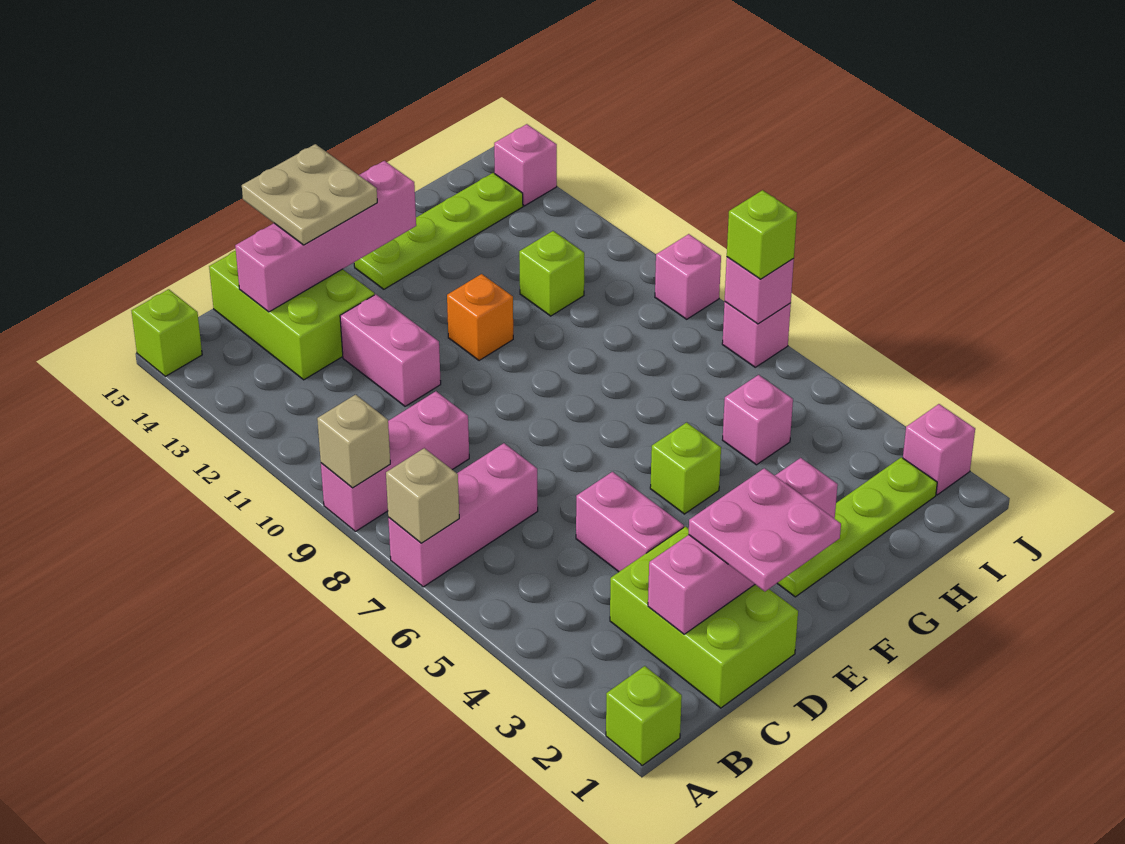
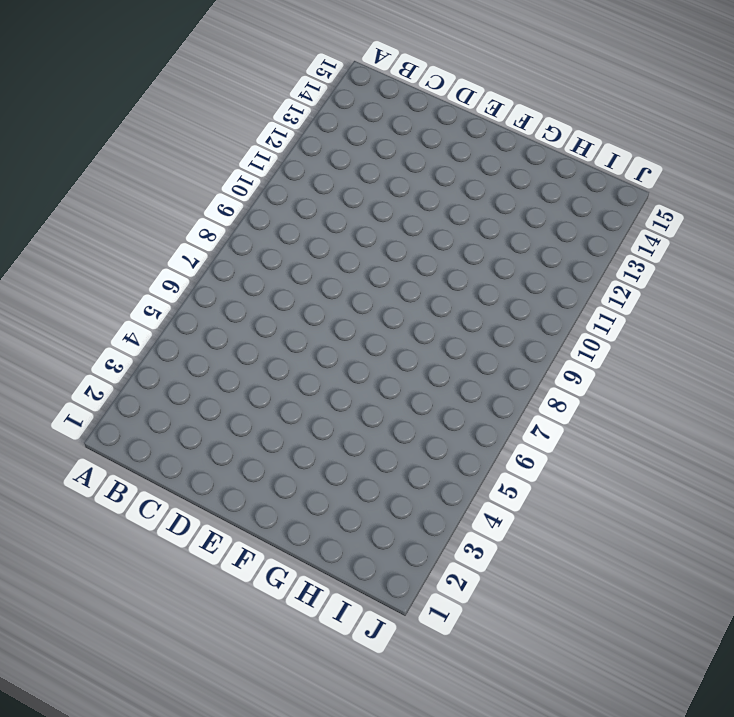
none -> lime 1x1 brick [606,666,682,765]
none -> pink 1x3 brick [388,443,538,587]
none -> pink 1x3 brick [321,391,469,531]

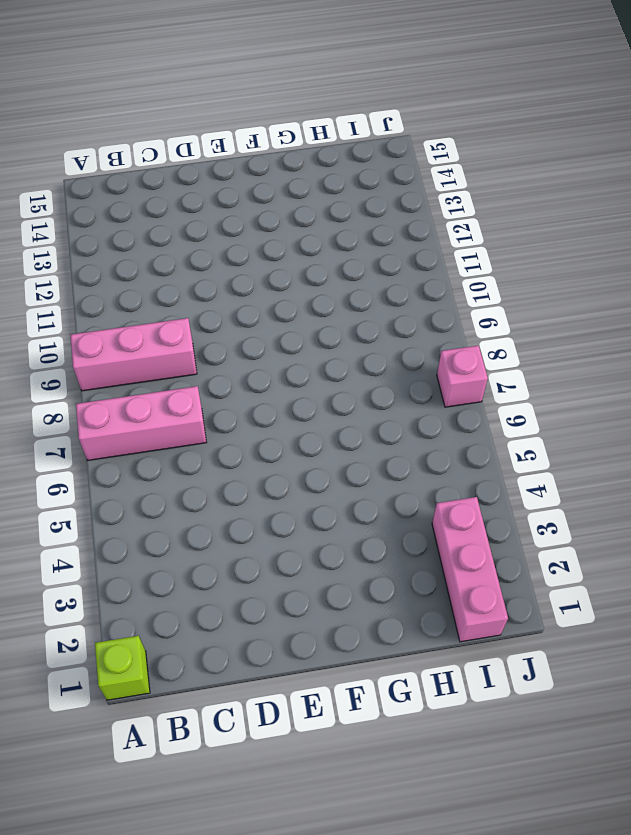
pink 1x3 brick [432,497,508,642] -> lime 1x4 plate [777,457,937,597]
none -> lime 1x1 brick [132,289,202,376]
none -> lime 2x3 brick [610,527,798,708]
none -> lime 2x3 brick [209,251,374,380]

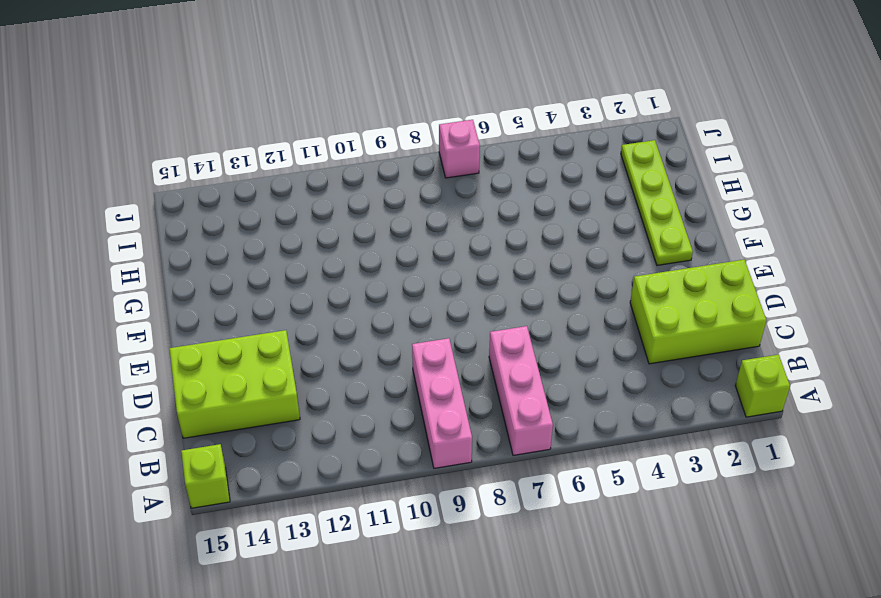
none -> pink 1x2 brick [576,472,684,572]
none -> pink 1x2 brick [340,294,441,406]
none -> lime 1x1 brick [650,422,721,514]

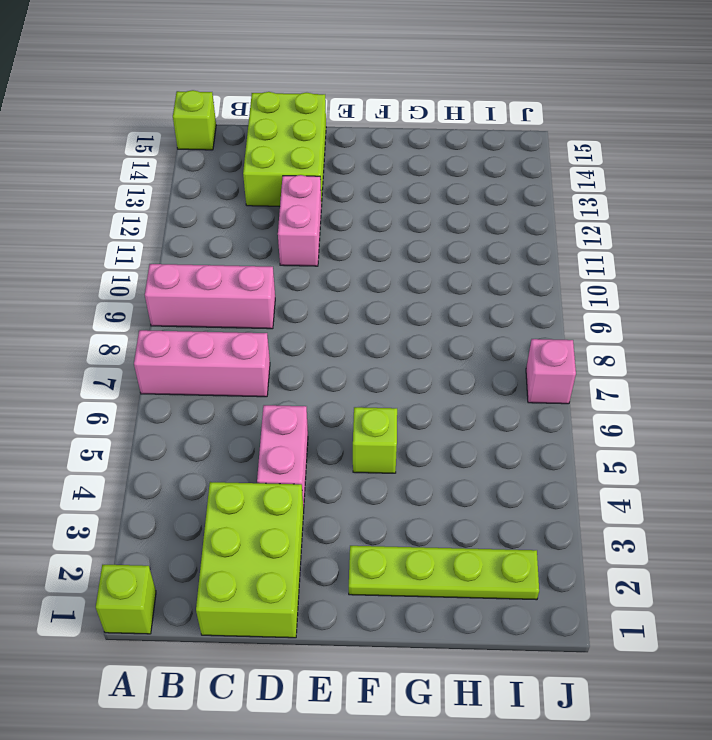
none -> orange 1x1 brick [447,274,513,361]
none -> lime 1x4 plate [354,173,523,289]
none -> pink 1x1 brick [723,375,793,465]

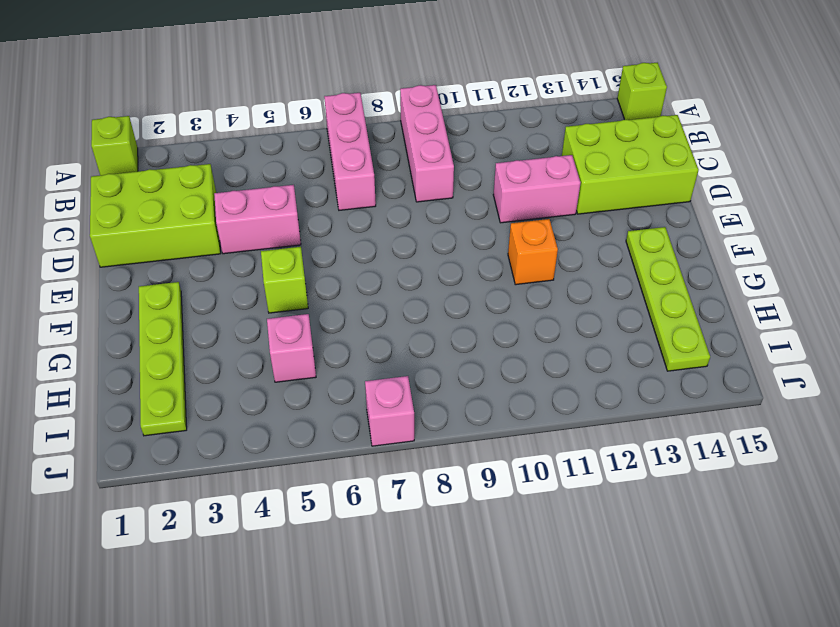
none -> lime 1x1 brick [519,231,584,316]
none -> pink 1x1 brick [903,404,975,495]
none -> pink 1x1 brick [655,234,721,319]

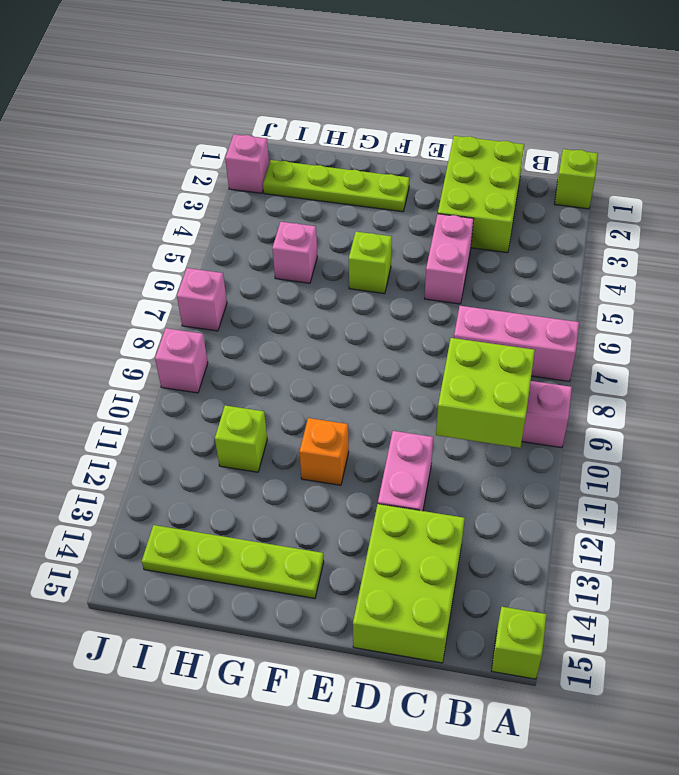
lime 2x2 brick [436,338,535,448] -> none
none -> pink 1x1 brick [494,124,557,206]
none -> tan 1x1 brick [386,448,459,543]
none -> tan 1x1 brick [317,395,390,488]

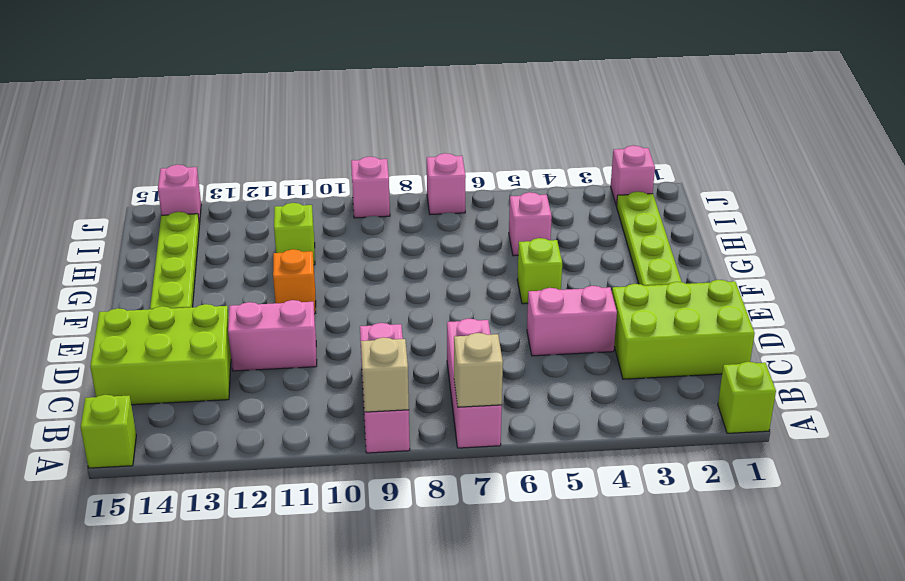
none -> pink 1x4 brick [648,458,838,634]
none -> pink 1x4 brick [235,161,416,312]
none -> pink 1x1 brick [725,257,794,324]

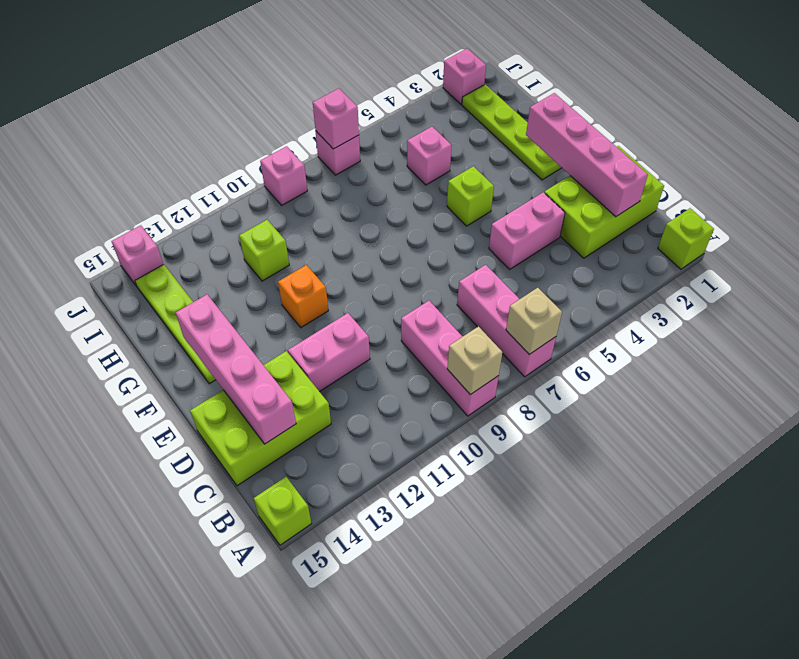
none -> pink 2x2 plate [689,468,841,591]
none -> tan 2x2 plate [242,144,377,245]
none -> lime 1x1 brick [727,190,797,279]

